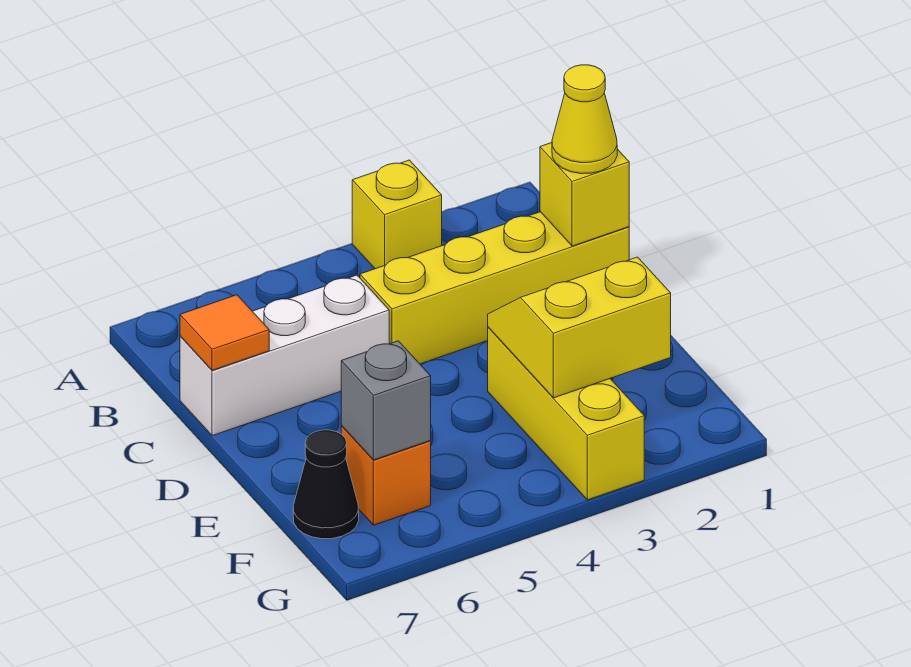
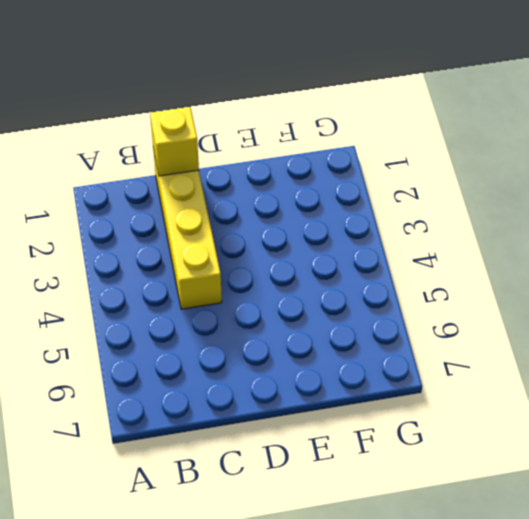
none -> yellow 1x1 brick [352,160,442,269]
none -> white 1x3 brick [180,275,389,436]

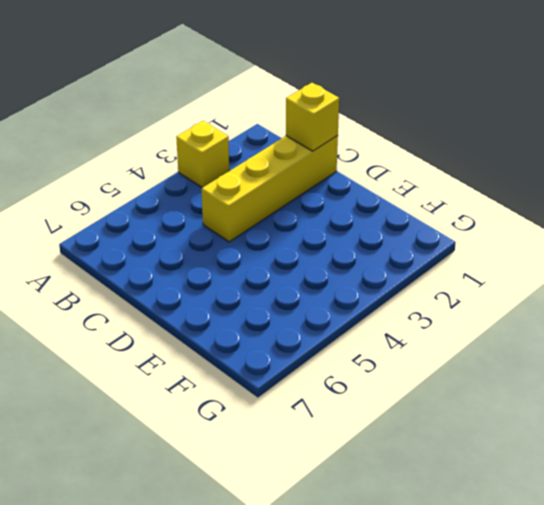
none -> white 1x3 brick [180,275,389,436]
none -> yellow 1x3 brick [488,327,644,500]

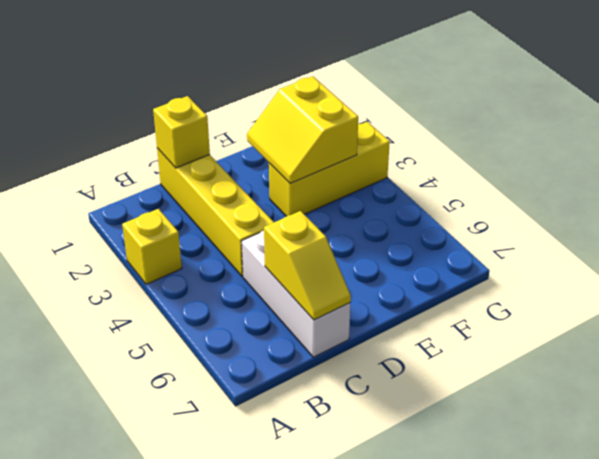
yellow 1x2 slope [264,211,351,320] -> orange 1x1 tile [180,295,269,370]
none -> orange 1x1 brick [341,426,431,525]
none -> black 1x1 cone [293,430,359,539]

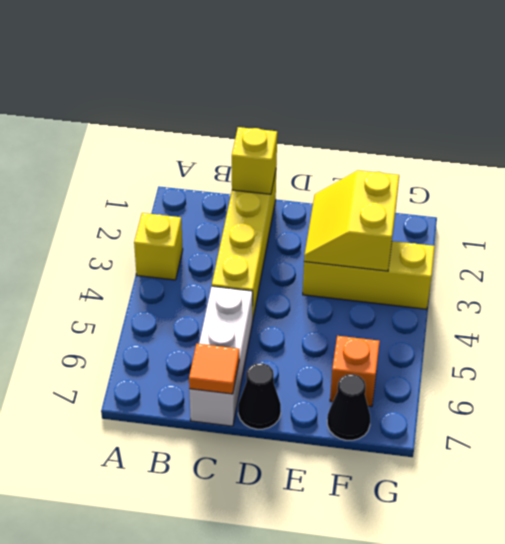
black 1x1 cone [238,363,281,429] -> none
none -> grey 1x1 brick [341,341,431,460]
none -> yellow 1x1 cone [552,65,617,174]

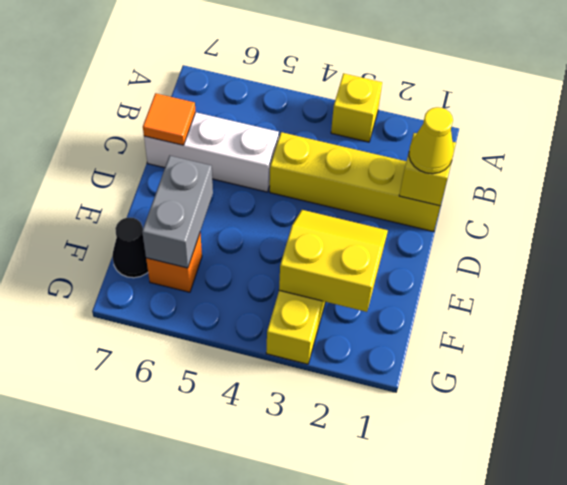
grey 1x2 brick [142,156,213,268] -> grey 1x1 brick [341,341,431,460]

